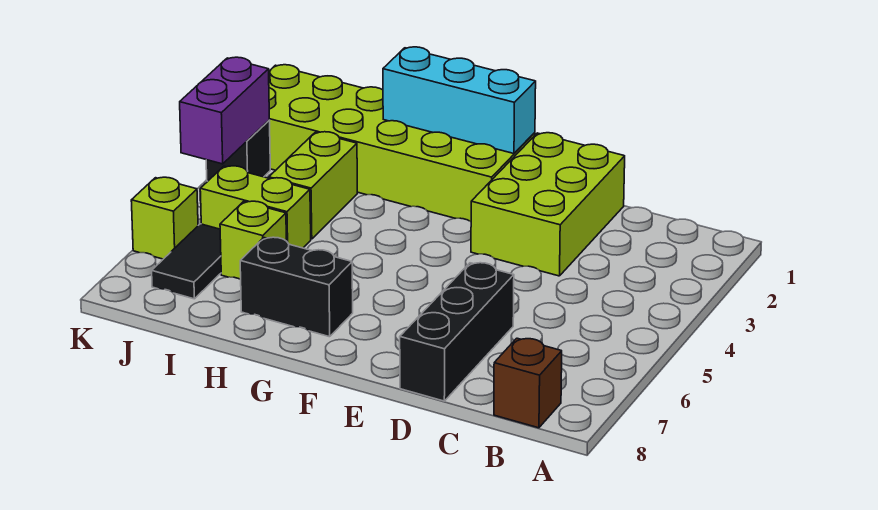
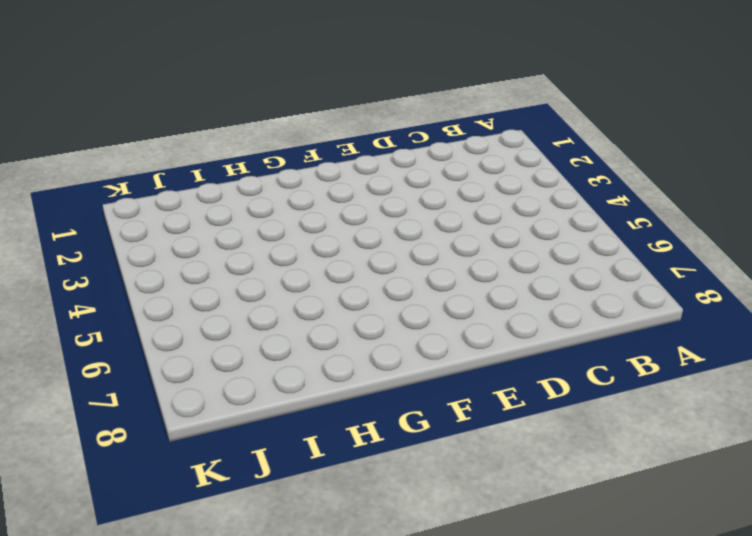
none -> brown 1x1 brick [494,338,562,428]
none -> lime 2x3 brick [471,133,625,276]
none -> black 1x3 brick [400,263,514,401]

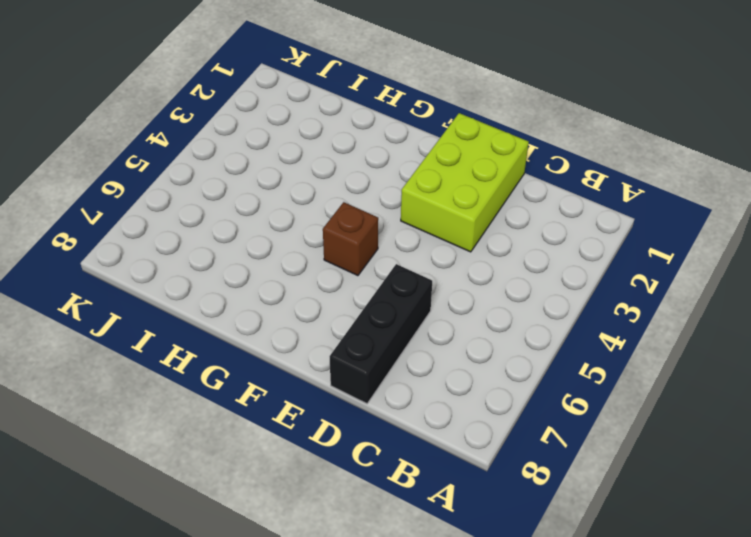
brown 1x1 brick [323,202,378,276] -> brown 1x1 brick moved to [494,338,562,428]
none -> lime 2x6 brick [269,65,535,222]
none -> black 1x2 brick [240,237,353,337]
none -> lime 1x2 brick [269,132,357,239]

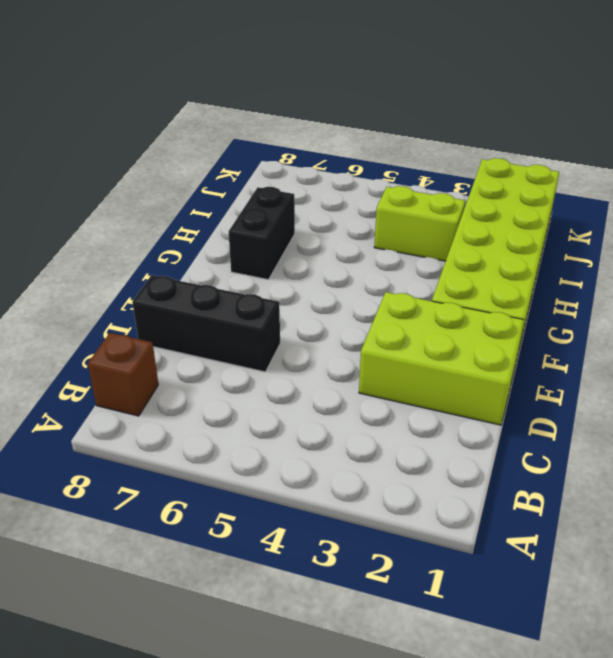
none -> lime 1x2 brick [200,166,311,248]
none -> lime 1x1 brick [220,201,286,280]
none -> black 1x2 tile [152,224,221,299]

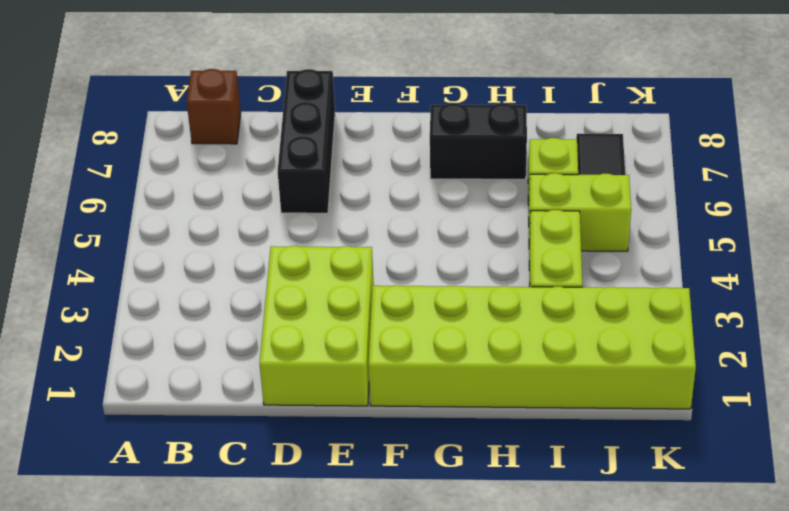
none -> black 1x1 brick [206,120,270,181]
none -> lime 1x1 brick [131,177,198,259]
none -> cyan 1x3 brick [383,47,536,154]

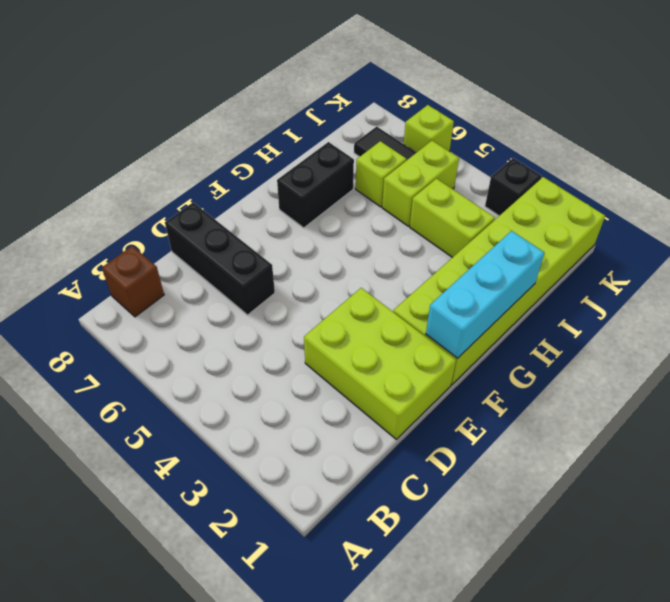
none -> purple 1x2 brick [180,57,269,164]

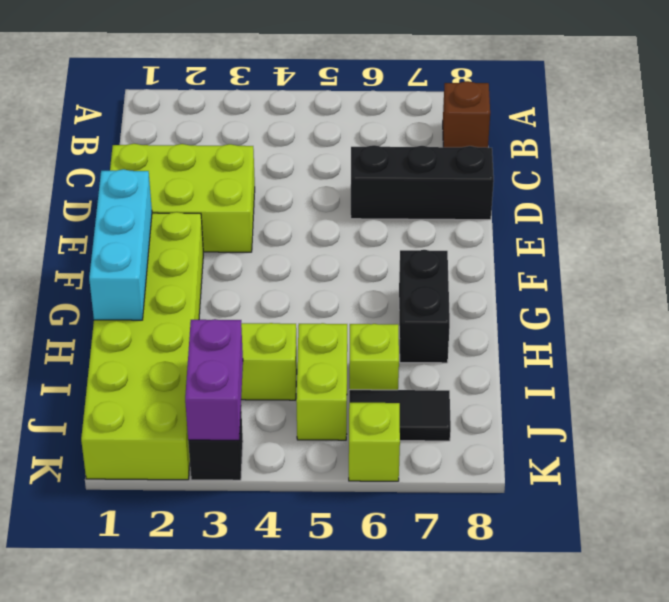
purple 1x2 brick [185,319,243,440] -> purple 1x2 brick turned to [180,57,269,164]

